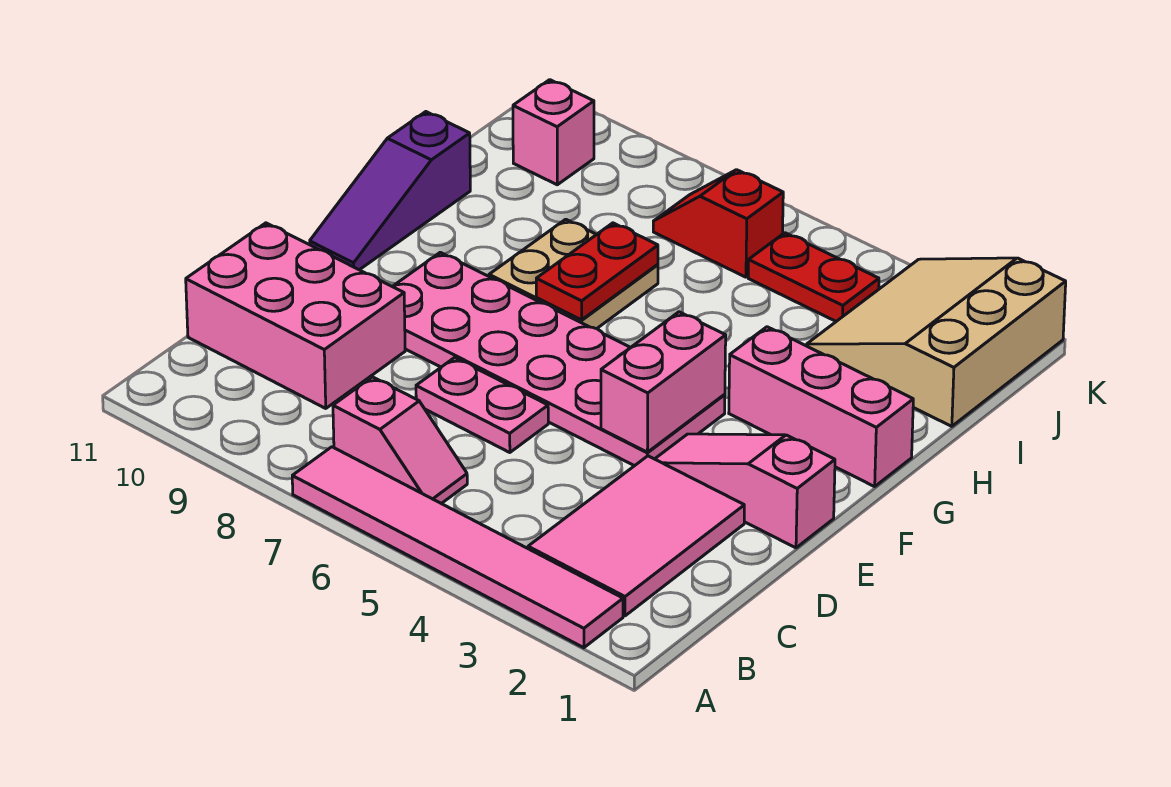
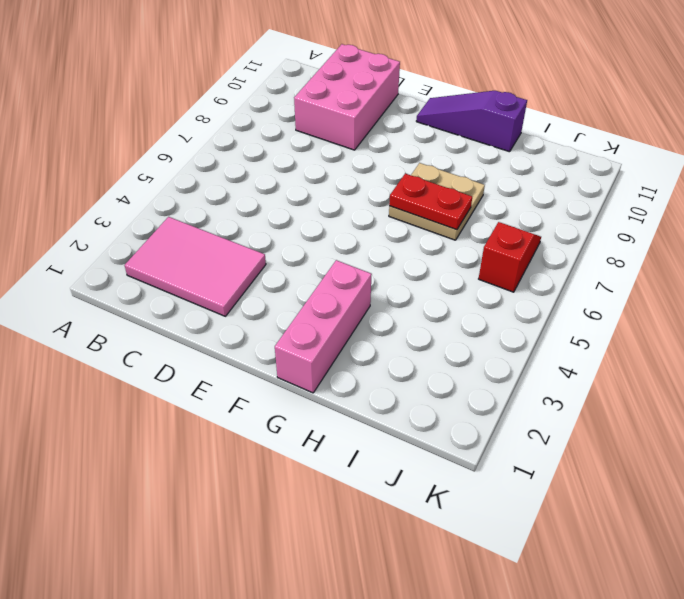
none -> pink 1x6 tile [292,447,623,648]
none -> pink 1x2 slope [333,377,467,504]
none -> pink 1x2 plate [416,358,548,453]

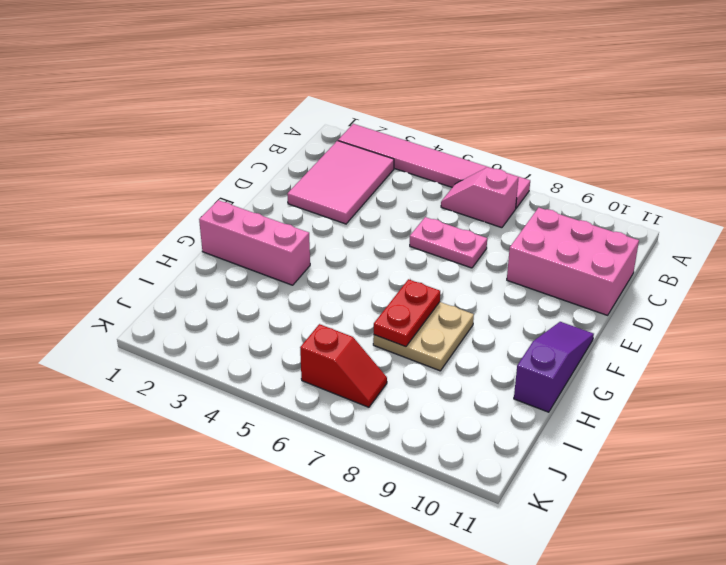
none -> pink 1x3 slope [655,434,835,548]
none -> pink 2x6 plate [392,252,725,466]
none -> tan 3x3 slope [807,258,1066,426]

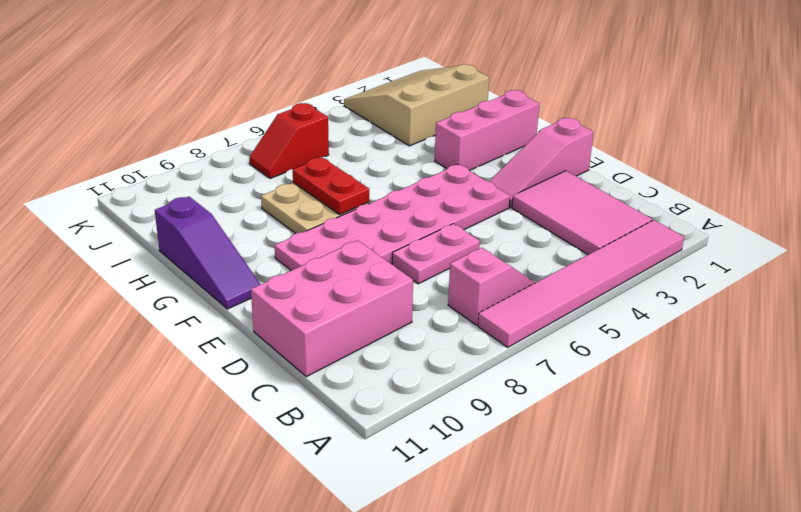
tan 3x3 slope [344,64,489,146] -> tan 3x3 slope turned to [807,258,1066,426]
none -> red 1x2 plate [748,233,879,321]
none -> pink 1x1 brick [513,80,594,185]
none -> pink 1x2 brick [601,312,726,452]

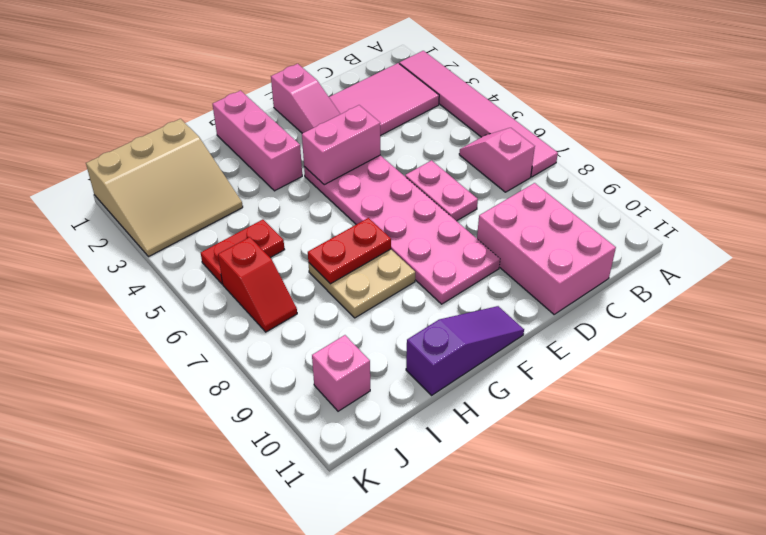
red 1x2 plate [201,220,285,284] -> red 1x2 plate turned to [748,233,879,321]

